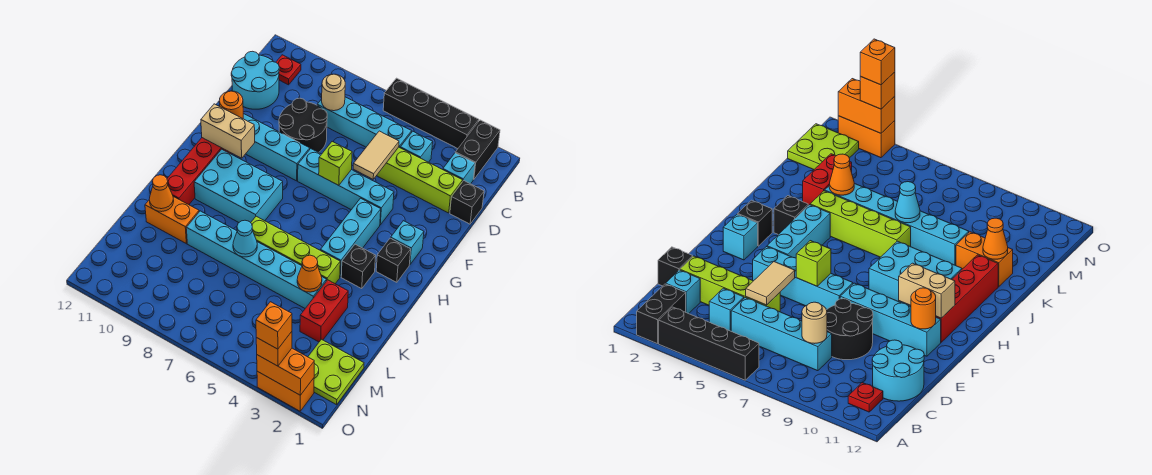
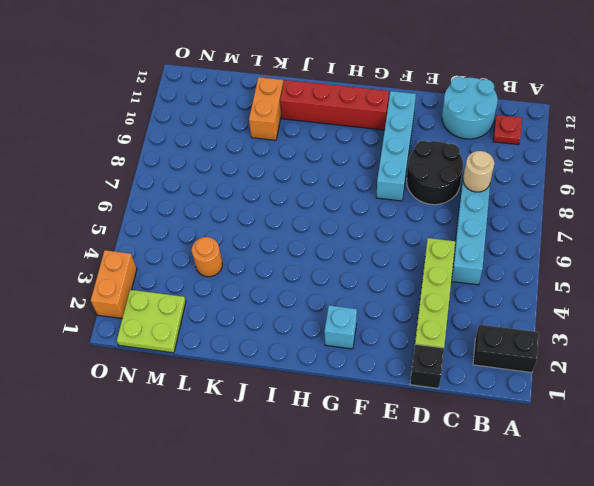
orange 1x1 round brick [192,237,222,277] -> orange 1x1 round brick moved to [219,91,243,119]
none -> black 1x4 brick [383,78,479,149]
none -> cyan 1x1 brick [443,153,475,184]
none -> cyan 1x1 brick [400,131,433,162]
none -> cyan 1x4 brick [298,149,394,225]

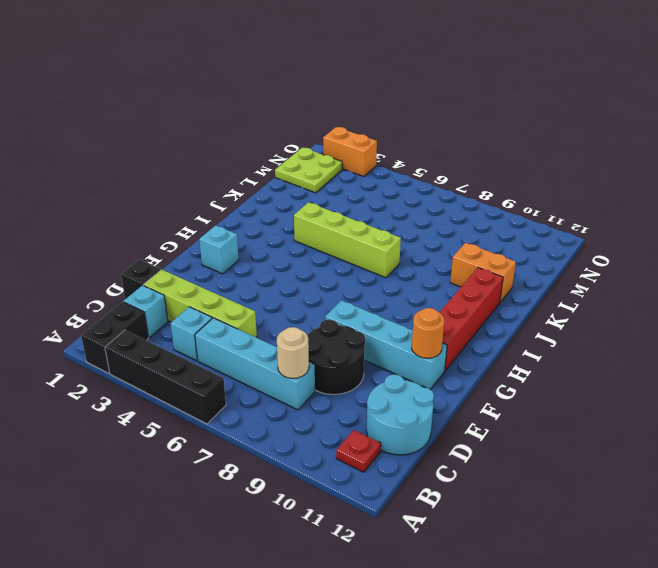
none -> cyan 1x4 brick [298,149,394,225]
none -> cyan 1x3 brick [320,198,381,277]
none -> black 1x1 brick [376,238,411,282]
none -> cyan 2x3 brick [194,149,283,223]

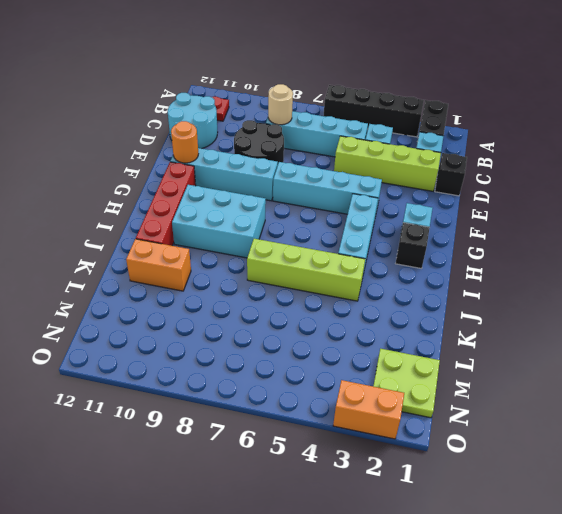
none -> black 1x1 brick [341,244,376,289]
none -> red 1x2 brick [300,280,348,342]
none -> cyan 1x6 brick [186,211,327,308]
none -> tan 1x2 tile [353,131,399,179]

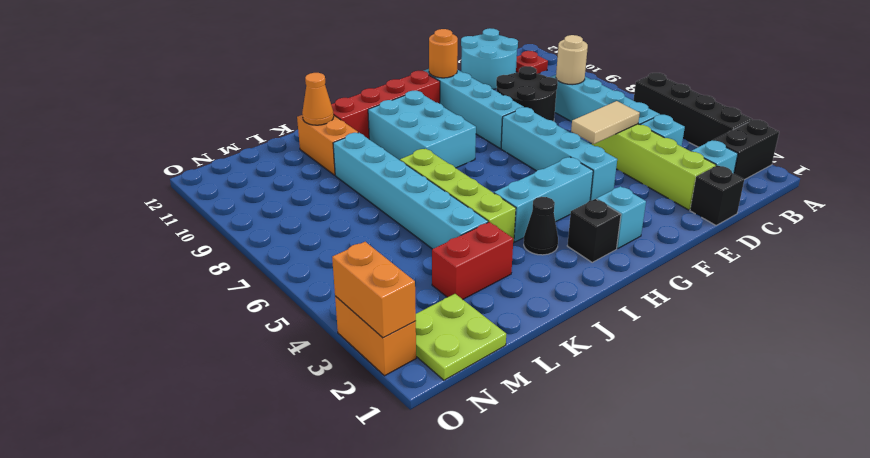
black 1x1 cone [524,197,558,255] -> black 1x1 brick [341,244,376,289]
none -> lime 1x1 brick [319,142,352,186]
none -> tan 1x2 brick [201,104,255,158]
none -> orange 1x1 cone [297,255,322,292]
none -> cyan 1x1 cone [233,220,257,257]

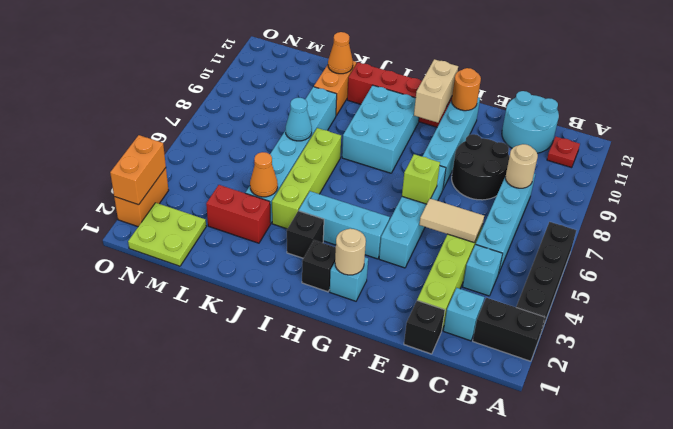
tan 1x1 round brick [335,229,366,275] -> none
none -> orange 1x1 brick [256,332,292,366]
none -> orange 1x1 brick [256,302,292,349]

